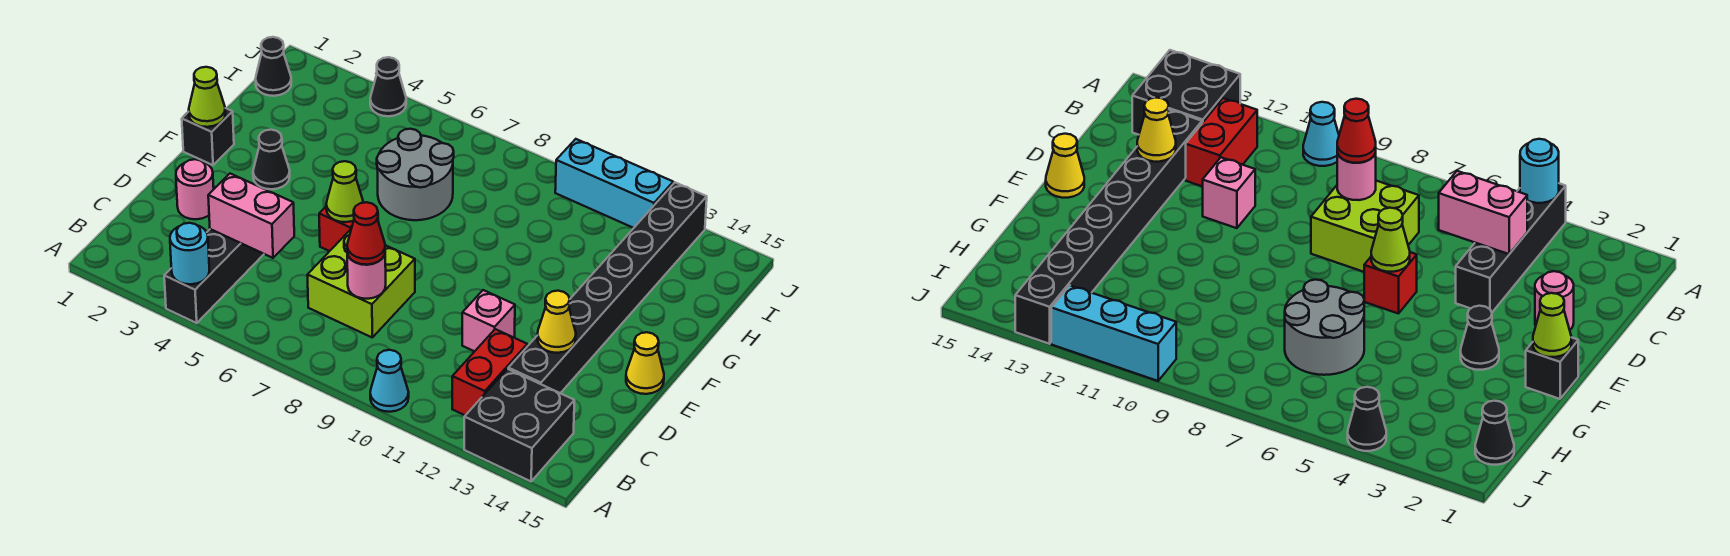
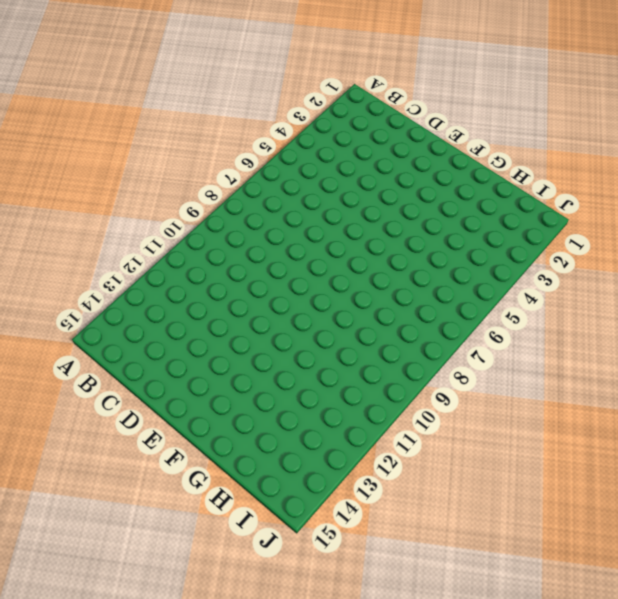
none -> black 1x4 brick [164,229,264,323]
none -> cyan 1x1 cone [370,350,409,412]
none -> black 2x2 brick [464,369,574,481]

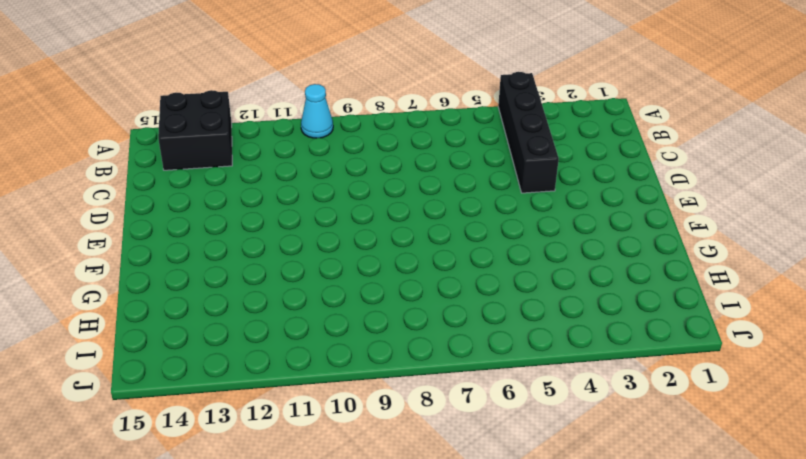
none -> red 1x2 brick [452,329,527,415]
none -> lime 2x2 brick [308,230,415,337]
none -> black 1x8 brick [508,183,707,393]

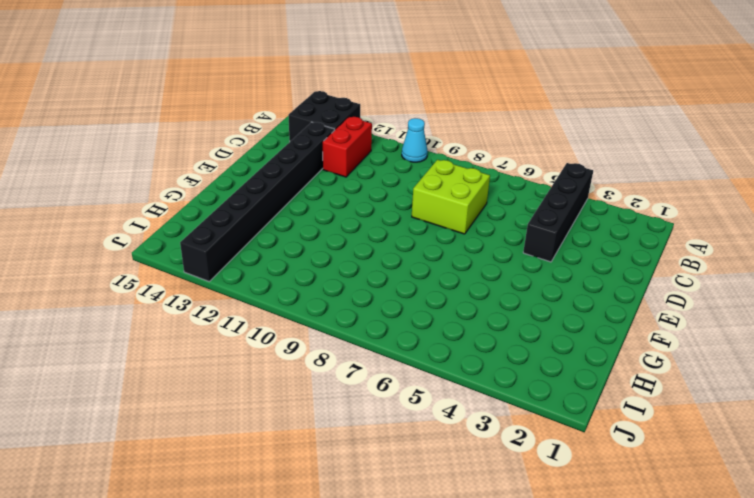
none -> pink 1x1 round brick [176,159,214,219]
none -> pink 1x1 brick [462,290,515,351]
none -> red 1x1 brick [319,207,353,251]

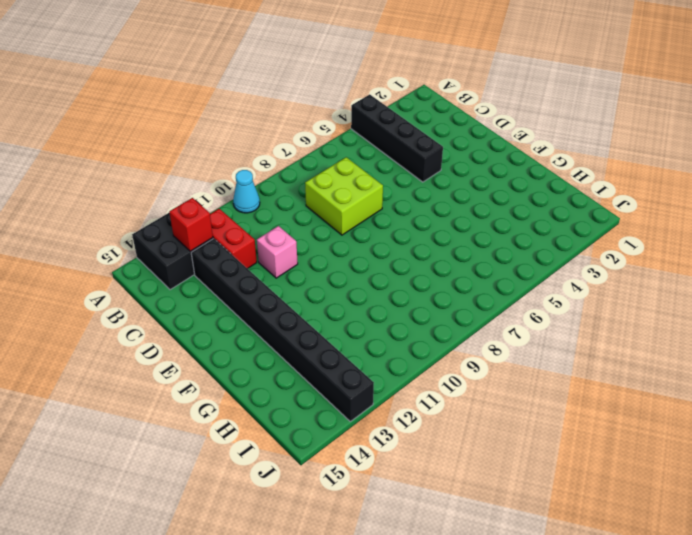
red 1x1 brick [169,198,213,251] -> red 1x1 brick moved to [319,207,353,251]
none -> pink 1x1 round brick [176,159,214,219]
none -> yellow 1x1 cone [626,332,664,394]
none -> black 1x1 brick [182,108,234,165]

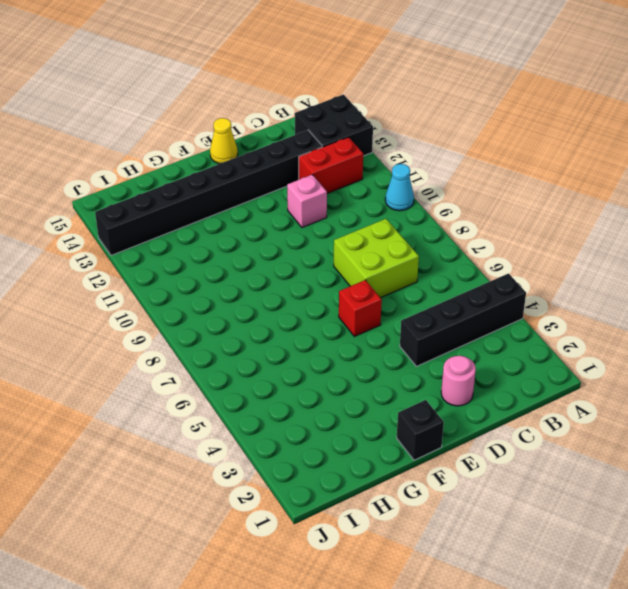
none -> black 1x1 cone [253,130,290,189]
none -> grey 2x2 round brick [377,129,454,220]
none -> black 1x1 cone [255,37,291,96]

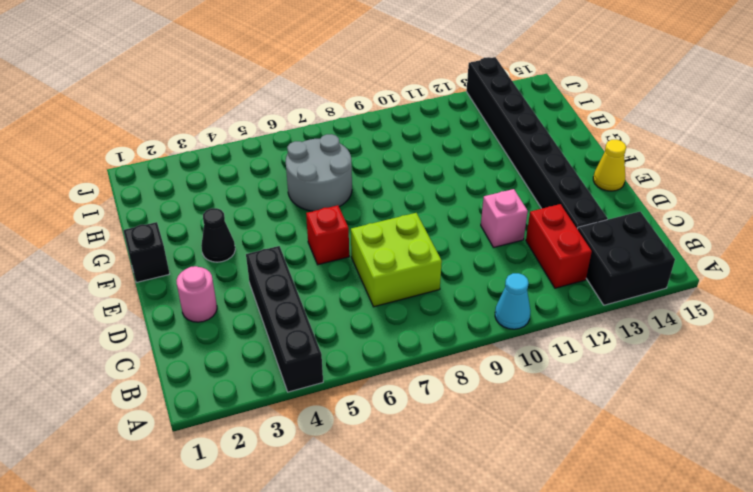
none -> black 1x1 cone [255,37,291,96]
none -> black 1x1 cone [370,57,406,116]
none -> cyan 1x3 brick [555,139,673,228]

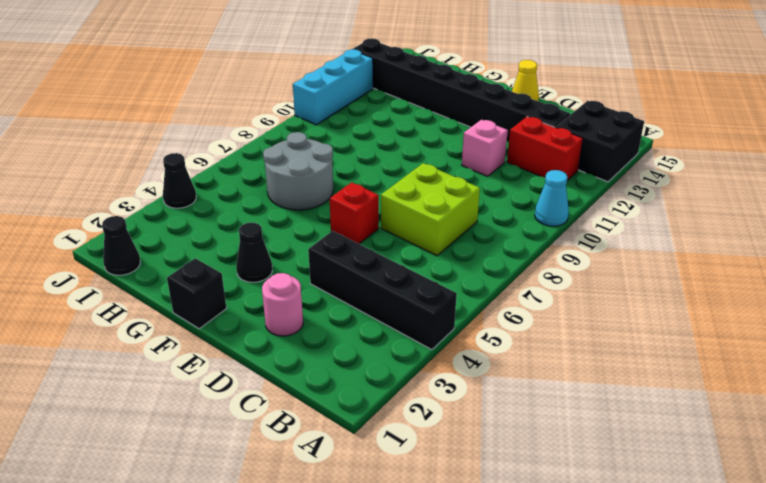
none -> cyan 1x1 round brick [170,223,209,284]
none -> pink 1x2 brick [208,174,294,258]
none -> pink 1x1 round brick [347,254,386,299]

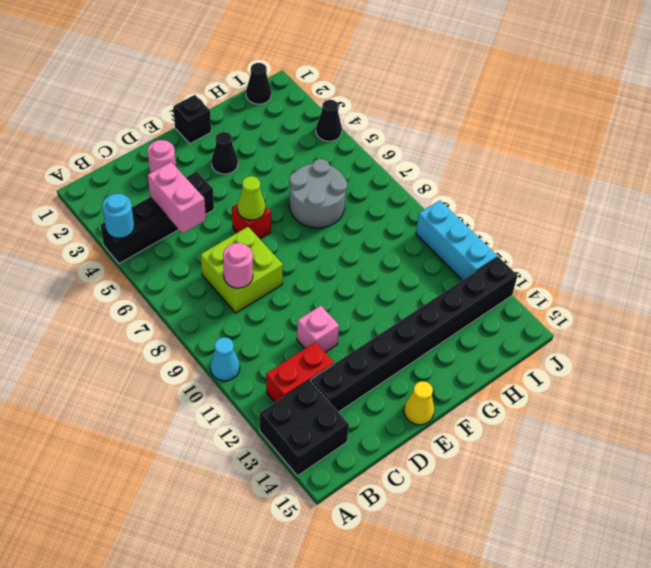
none -> yellow 1x1 cone [537,291,576,353]
none -> lime 1x1 cone [189,67,225,127]
none -> red 1x1 cone [347,202,385,265]

